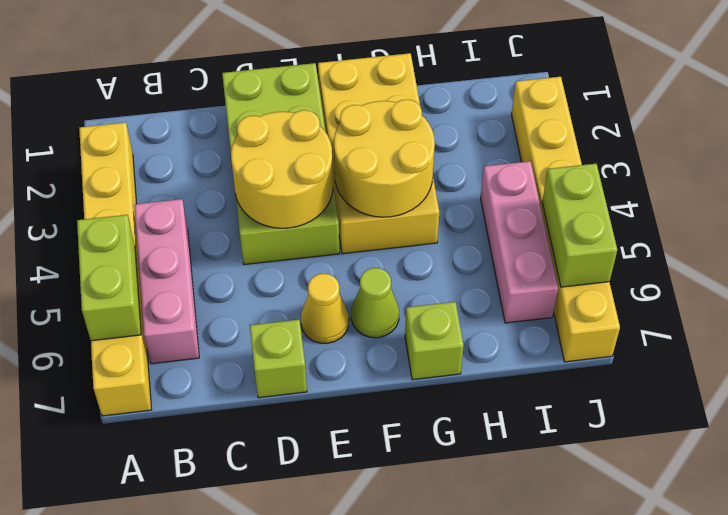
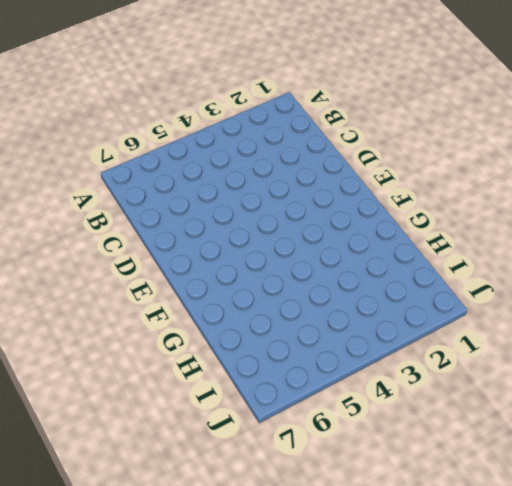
none -> yellow 1x6 brick [79,122,152,416]
none -> pink 1x3 brick [135,199,199,364]
none -> lime 2x4 brick [222,63,340,265]

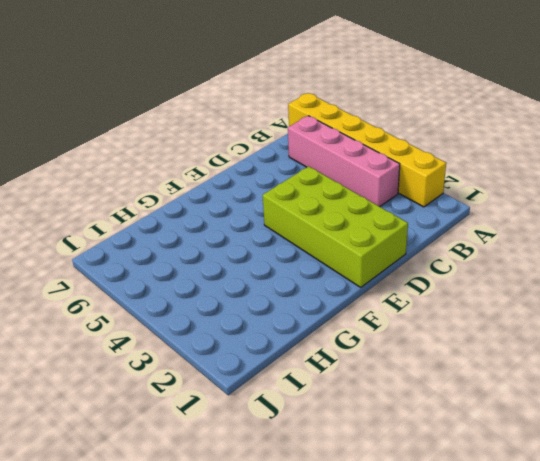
pink 1x4 brick [288,116,400,207] -> pink 1x3 brick [135,199,199,364]
none -> lime 1x1 brick [250,320,307,398]
none -> yellow 1x1 cone [301,274,349,343]
none -> yellow 2x4 brick [318,53,439,254]

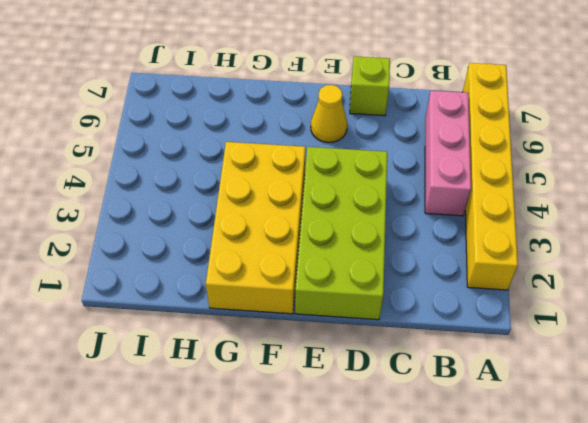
none -> lime 1x1 cone [351,268,399,338]
none -> lime 1x1 brick [405,302,464,380]
none -> pink 1x3 brick [481,161,558,323]

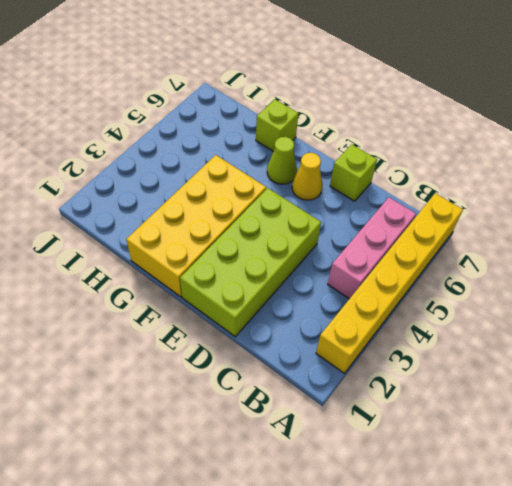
none -> pink 1x3 brick [481,161,558,323]
none -> yellow 1x6 brick [512,77,620,362]
none -> lime 1x2 brick [77,215,141,341]

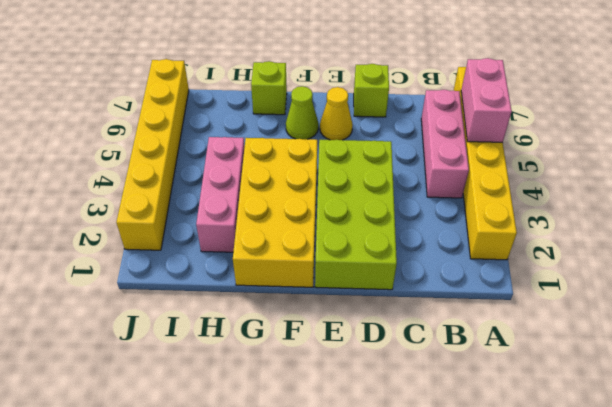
pink 1x2 brick [461,58,512,142] -> lime 1x2 brick [77,215,141,341]
pink 1x3 brick [196,137,245,252] -> pink 1x3 brick moved to [481,161,558,323]
none -> yellow 2x2 round brick [231,110,333,228]
none -> yellow 2x2 round brick [334,99,435,217]
none -> lime 1x2 brick [542,164,617,287]

